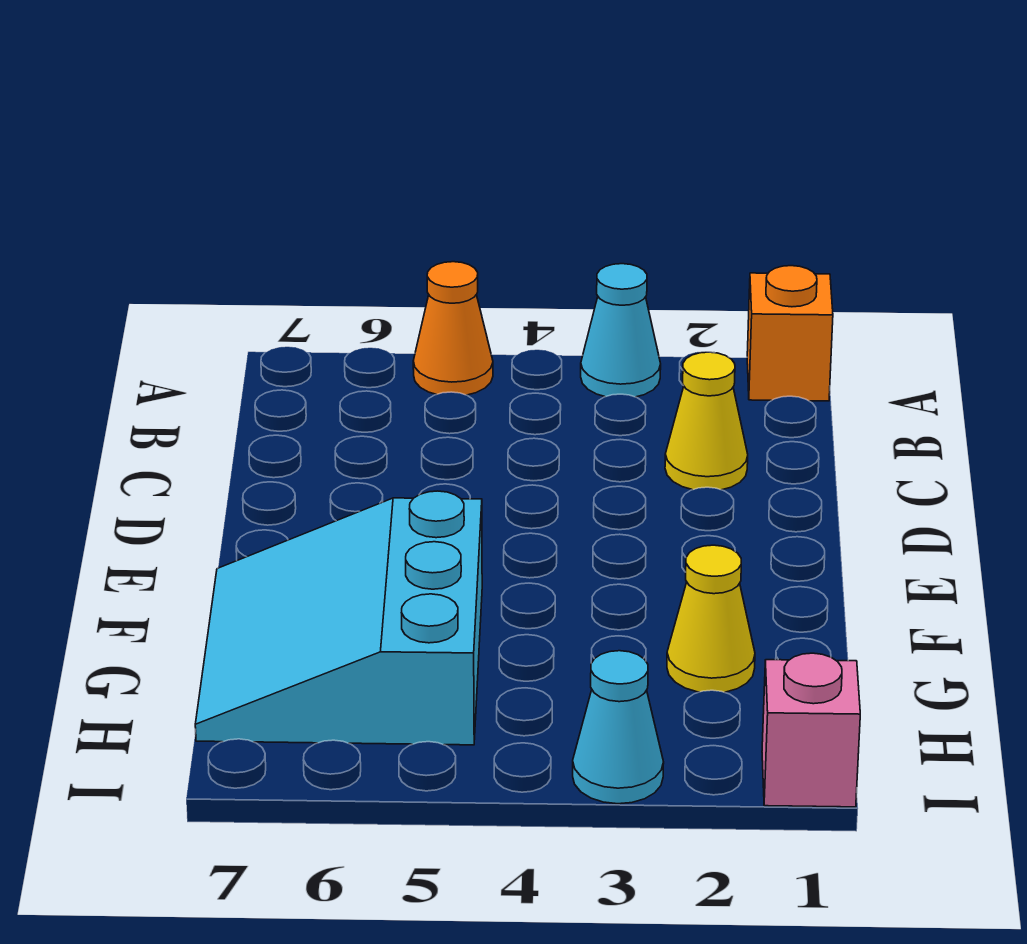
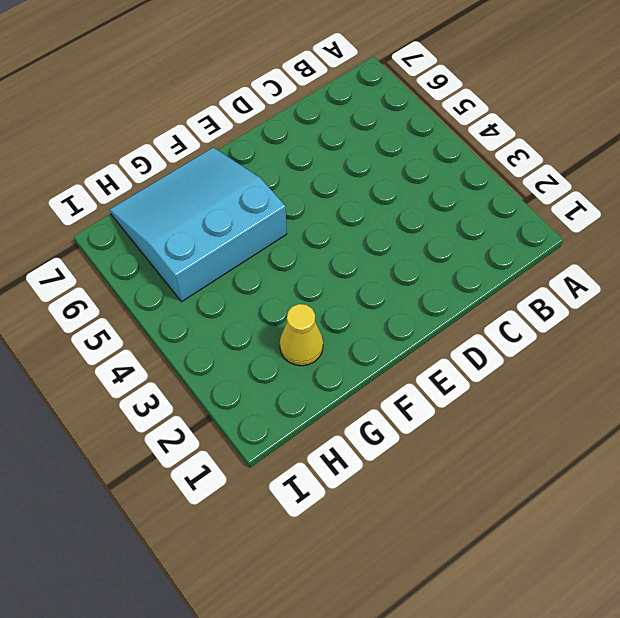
none -> orange 1x1 brick [747,266,833,401]
none -> cyan 1x1 cone [581,264,661,397]

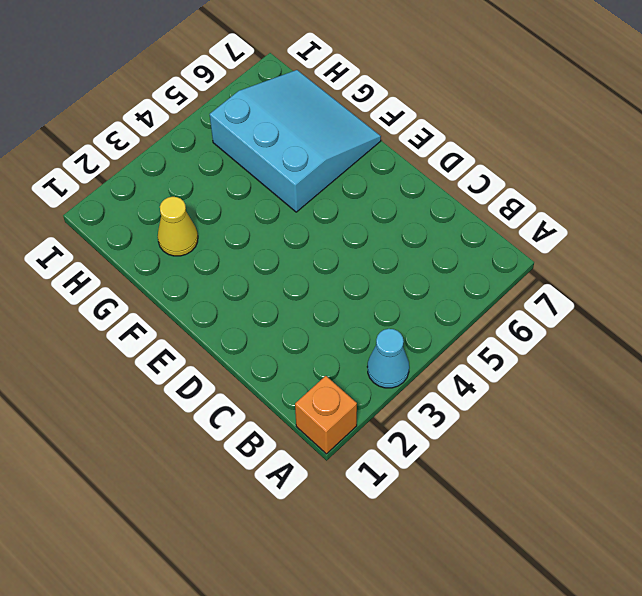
none -> orange 1x1 cone [413,262,493,395]
none -> yellow 1x1 cone [665,352,748,490]

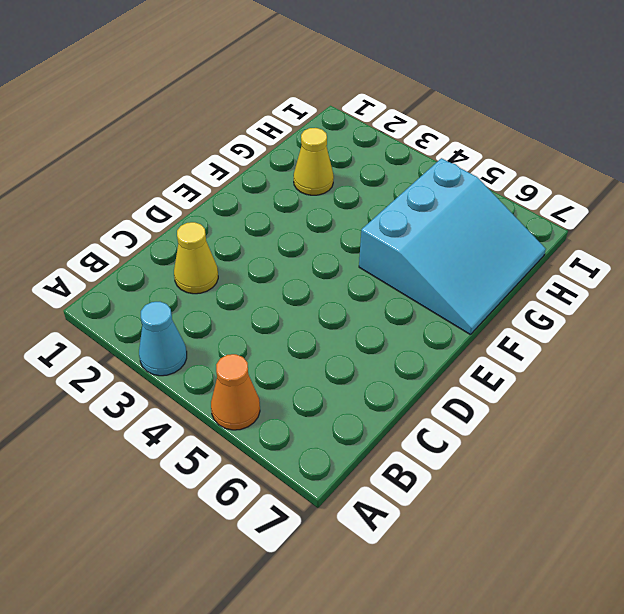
none -> orange 1x1 brick [747,266,833,401]
none -> pink 1x1 brick [762,653,860,807]

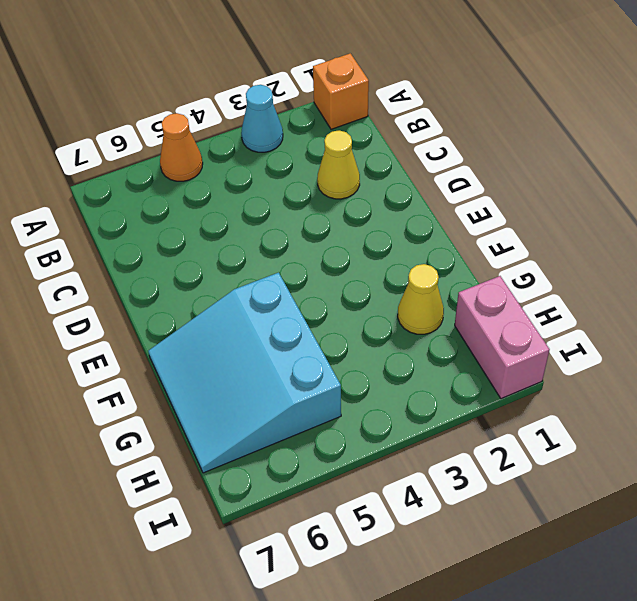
pink 1x2 brick [455,276,550,399] -> pink 1x1 brick [762,653,860,807]
none -> cyan 1x1 cone [573,651,664,804]

